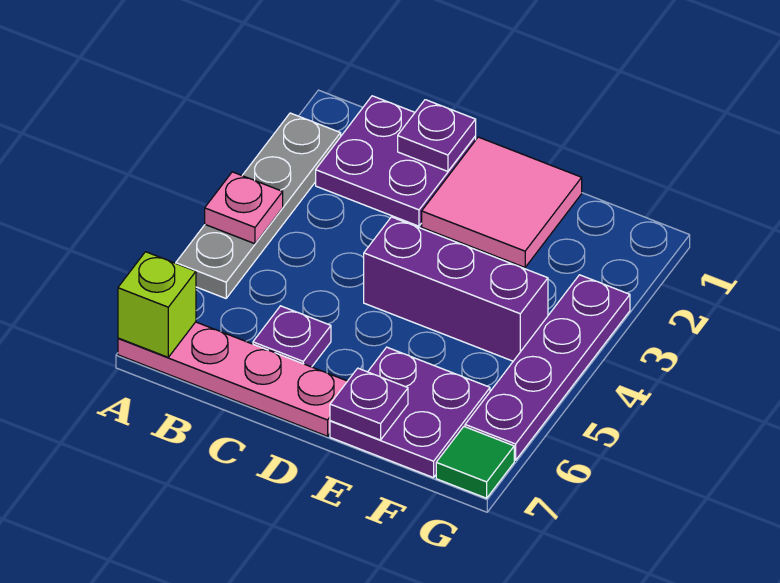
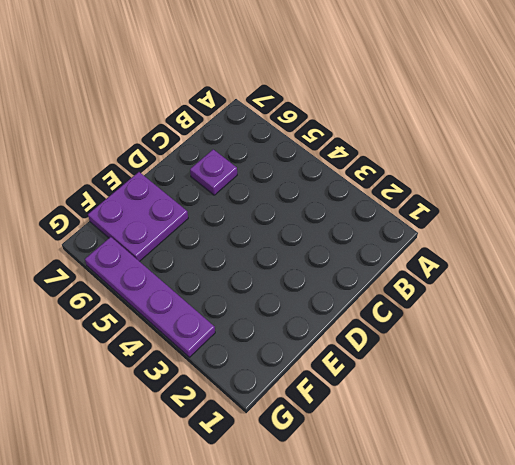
none -> grey 1x4 plate [176,113,341,298]
none -> pink 1x4 plate [118,322,347,436]
none -> purple 2x2 plate [316,96,476,226]

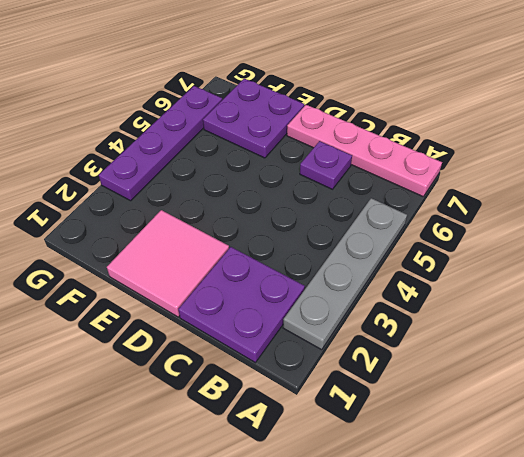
none -> purple 1x3 brick [364,217,548,361]
none -> green 1x1 tile [436,427,514,498]
none -> pink 1x1 plate [205,172,283,244]

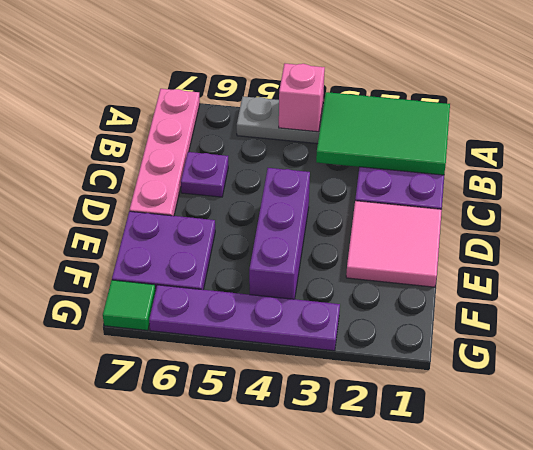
green 2x3 tile [316,92,450,175] -> none
pink 1x1 brick [279,64,325,132] -> pink 1x1 plate [205,172,283,244]
none -> lime 1x1 brick [118,252,196,357]
none -> purple 1x1 plate [398,100,476,171]
none -> purple 1x1 plate [330,368,408,440]

